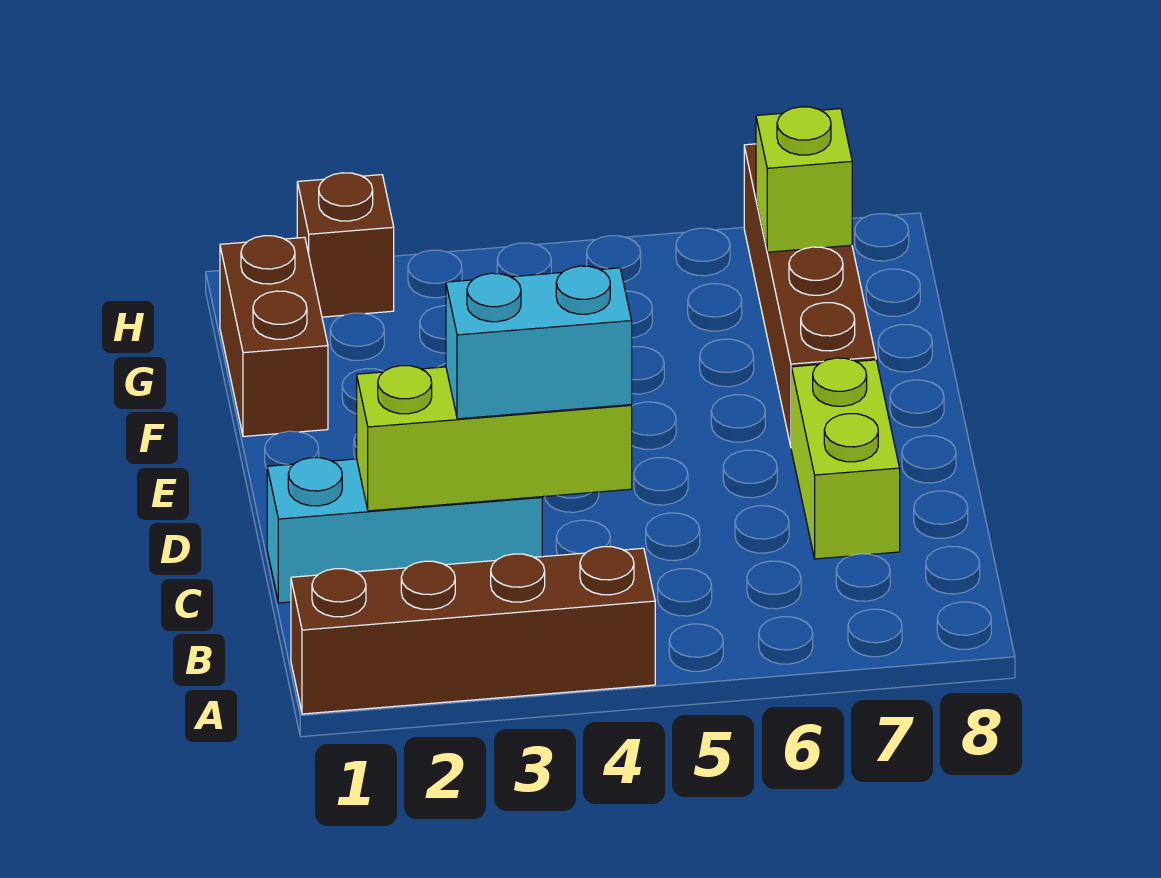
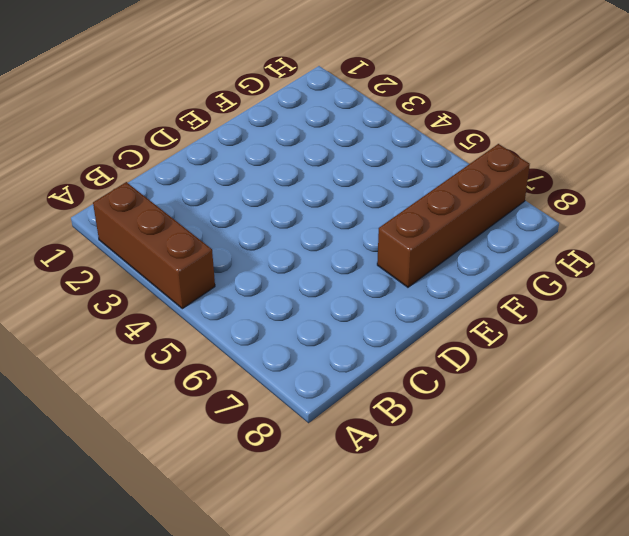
brown 1x3 brick [93,182,215,309] -> brown 1x4 brick [291,547,655,714]
none -> cyan 1x3 brick [267,458,542,603]
none -> lime 1x2 brick [791,358,900,559]

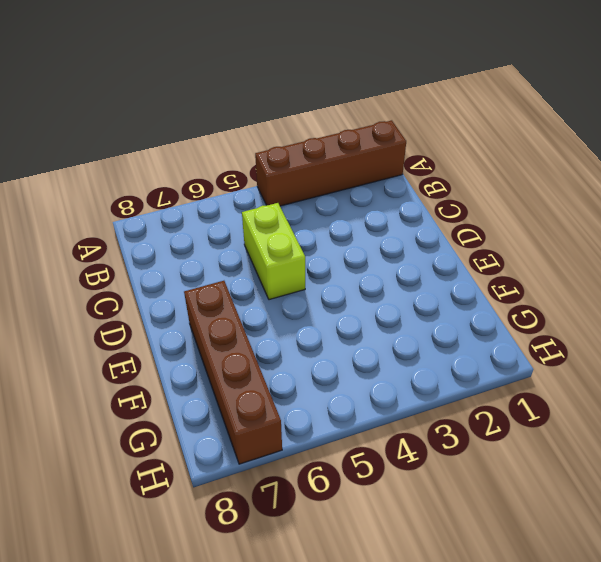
lime 1x2 brick [242,203,305,300] -> lime 1x2 brick moved to [791,358,900,559]
none -> cyan 1x3 brick [267,458,542,603]
none -> brown 1x2 brick [220,236,328,437]

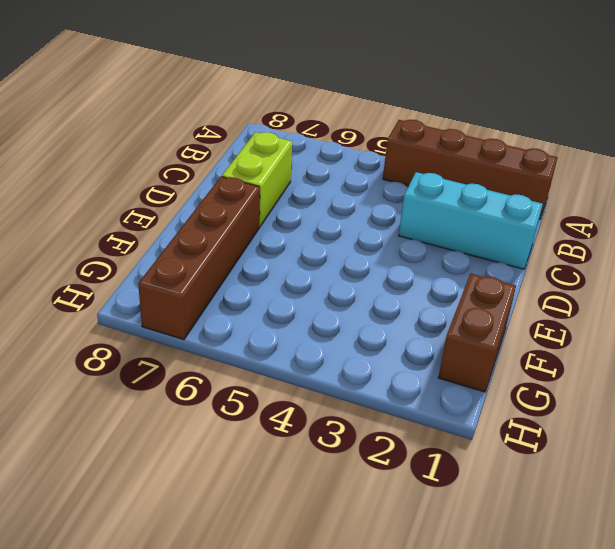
none -> brown 1x1 brick [297,173,394,317]
none -> lime 1x3 brick [357,366,632,511]

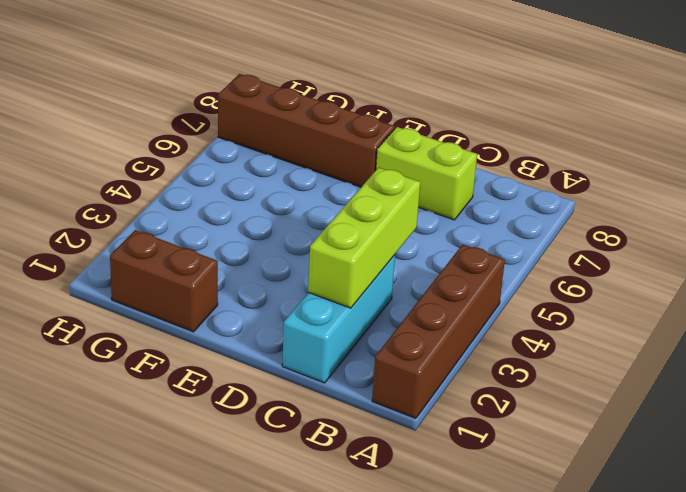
none -> brown 1x1 brick [297,173,394,317]
none -> lime 1x1 brick [756,107,852,252]

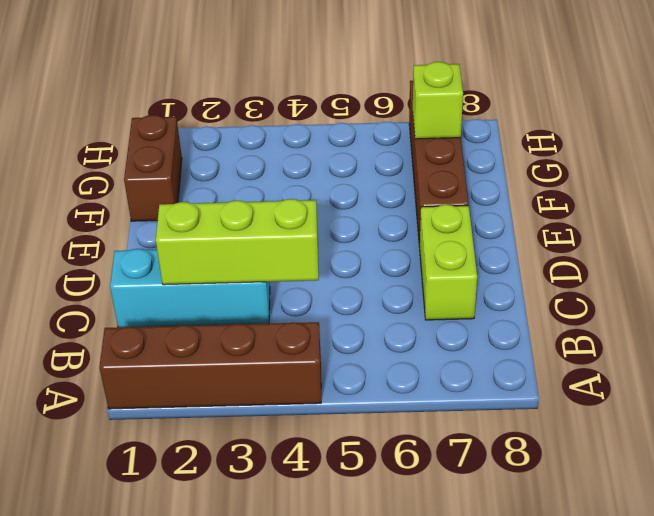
none -> brown 1x1 brick [297,173,394,317]
none -> cyan 1x2 brick [446,266,632,419]

